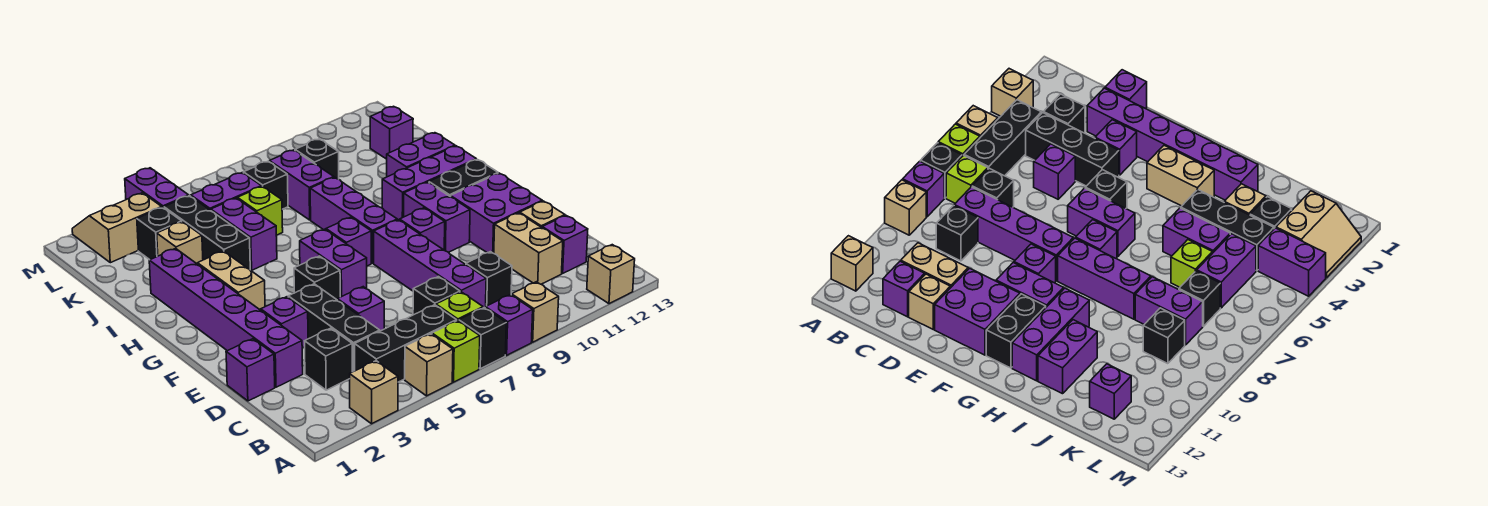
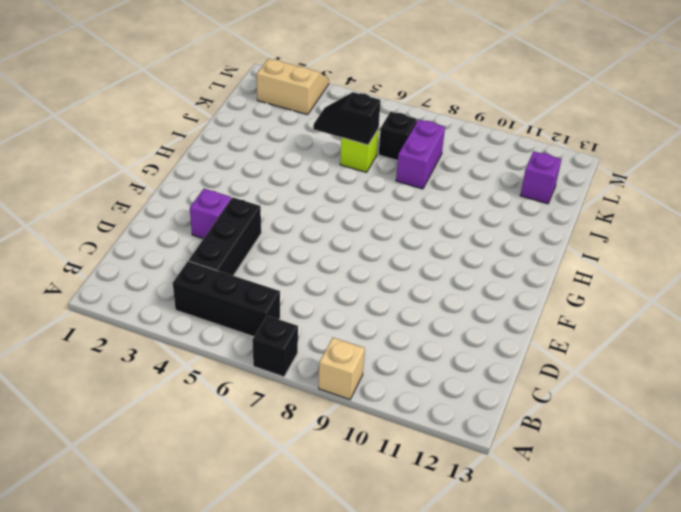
black 1x2 slope [313,92,381,145] -> none
none -> tan 1x1 brick [350,361,398,424]
none -> tan 1x1 brick [405,334,453,396]
none -> lime 1x1 brick [432,321,480,382]
none -> purple 1x1 brick [485,295,533,355]

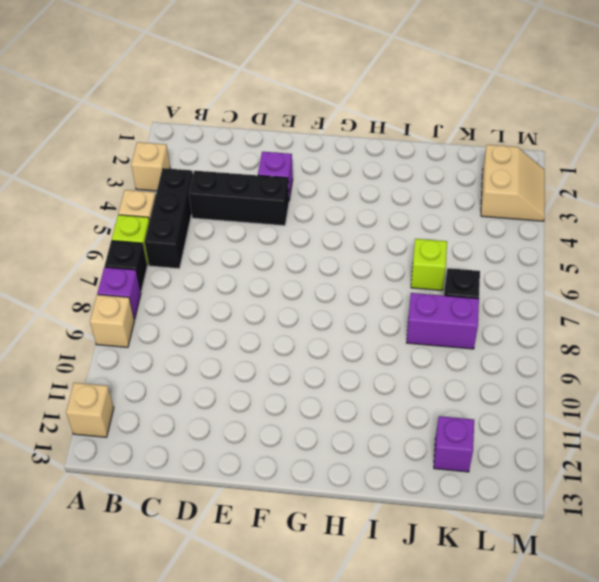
none -> lime 1x1 brick [436,292,483,321]
none -> black 1x1 brick [305,328,352,390]
none -> black 1x1 brick [413,277,460,315]
none -> purple 1x4 brick [374,220,486,308]

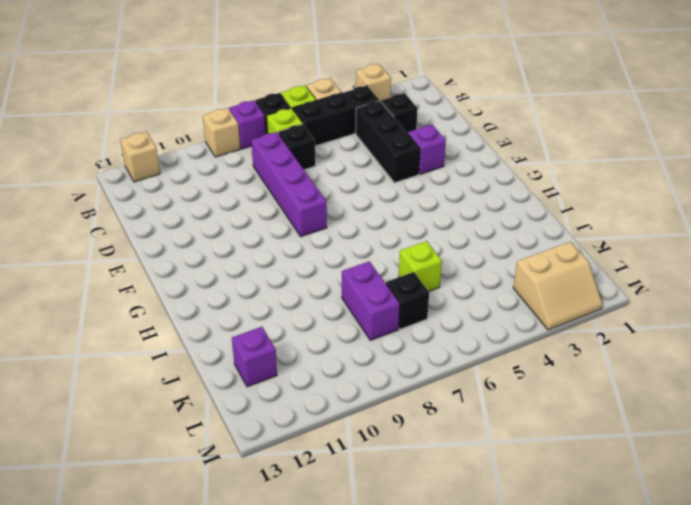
none -> black 1x1 brick [466,252,512,306]
none -> tan 1x2 brick [494,213,563,284]
none -> purple 1x1 brick [542,215,588,273]
none -> purple 1x1 brick [226,339,275,401]

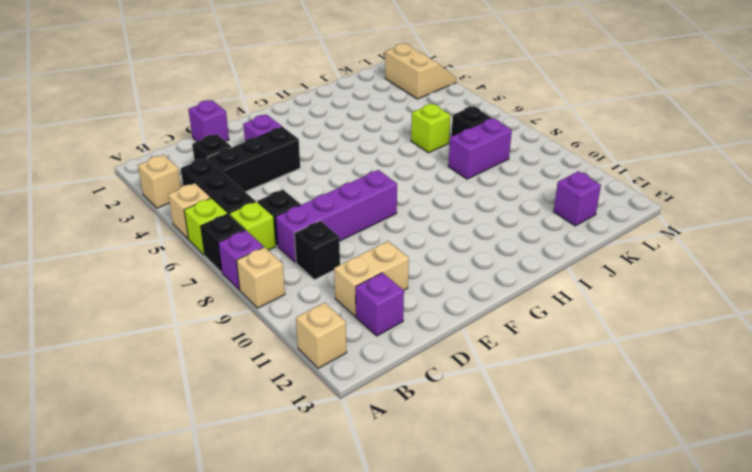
none -> purple 1x6 brick [149,249,303,387]
none -> purple 1x1 brick [337,287,384,331]
none -> tan 1x1 brick [520,201,565,227]
none -> purple 2x2 brick [451,173,542,253]

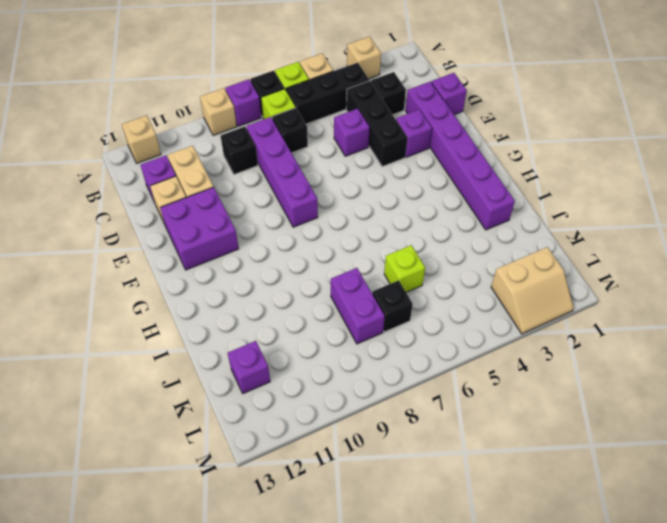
none -> black 1x1 brick [294,256,340,300]
none -> purple 1x2 brick [300,229,367,297]
none -> purple 1x1 brick [400,208,445,250]
none -> purple 1x2 brick [403,182,470,252]

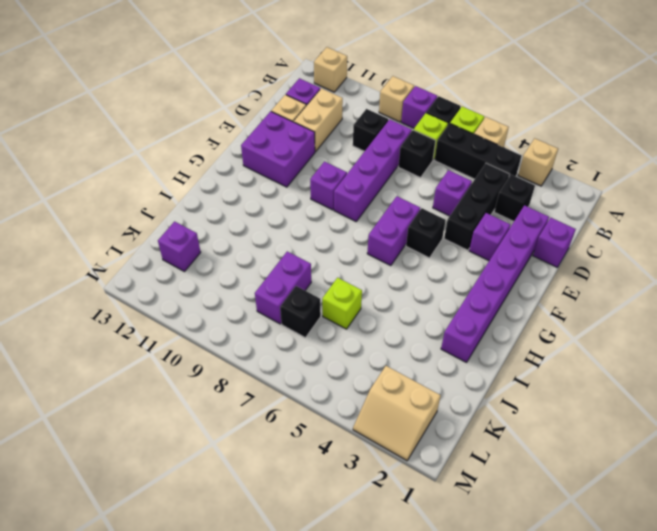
none -> purple 1x2 brick [403,182,470,252]
none -> tan 1x2 brick [197,251,265,310]
none -> purple 1x1 brick [326,217,371,266]
none -> purple 1x3 brick [310,177,397,263]

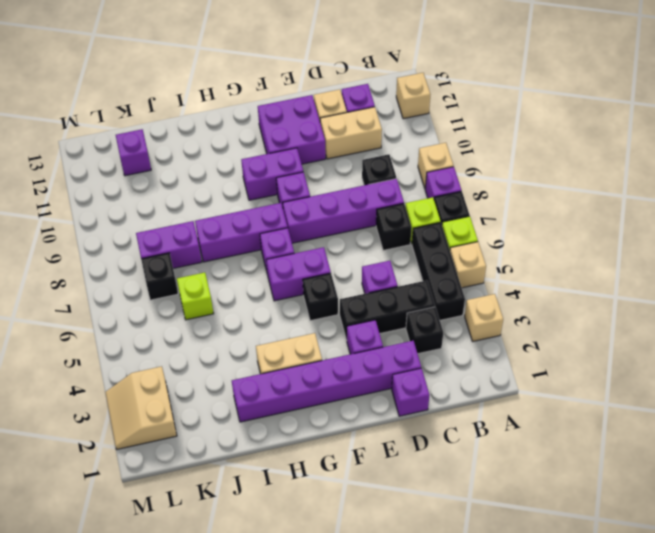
none -> black 1x2 brick [429,159,498,197]
none -> purple 1x3 brick [382,146,476,220]
none -> black 1x3 brick [164,196,250,270]
none -> purple 1x2 brick [211,198,277,270]

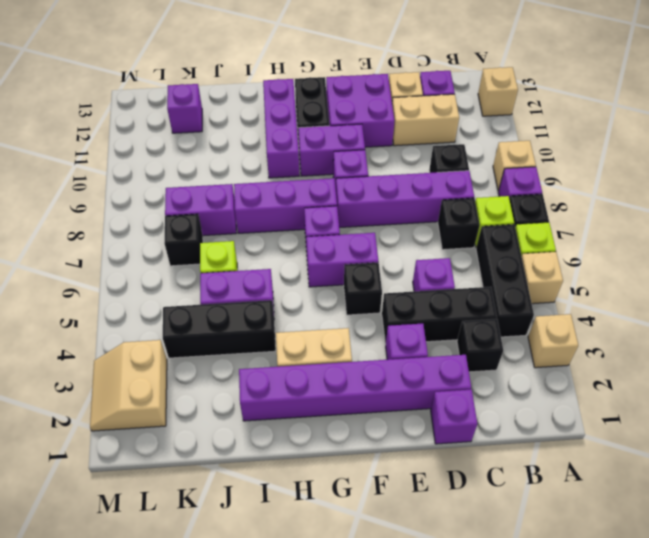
none -> purple 1x2 brick [387,133,455,177]
none -> tan 1x1 brick [157,222,203,264]
none -> black 1x1 brick [137,207,182,260]
none -> purple 1x2 brick [191,173,261,210]

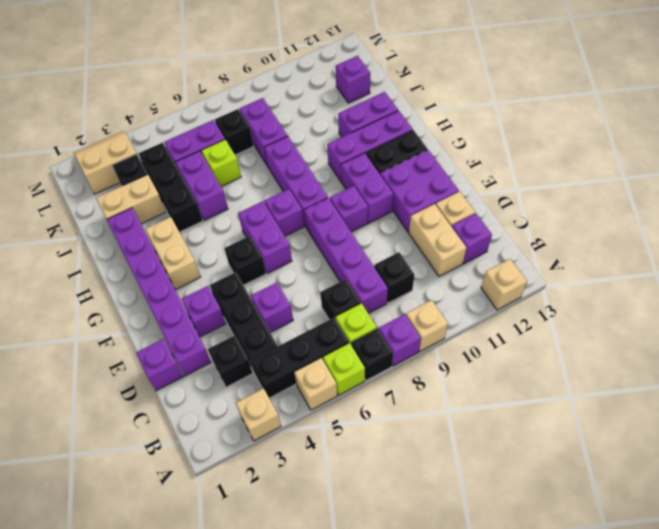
tan 1x2 brick [96,174,165,224] -> tan 1x1 brick [157,222,203,264]
none -> black 1x1 brick [295,139,339,179]
none -> purple 1x2 brick [125,168,189,208]

